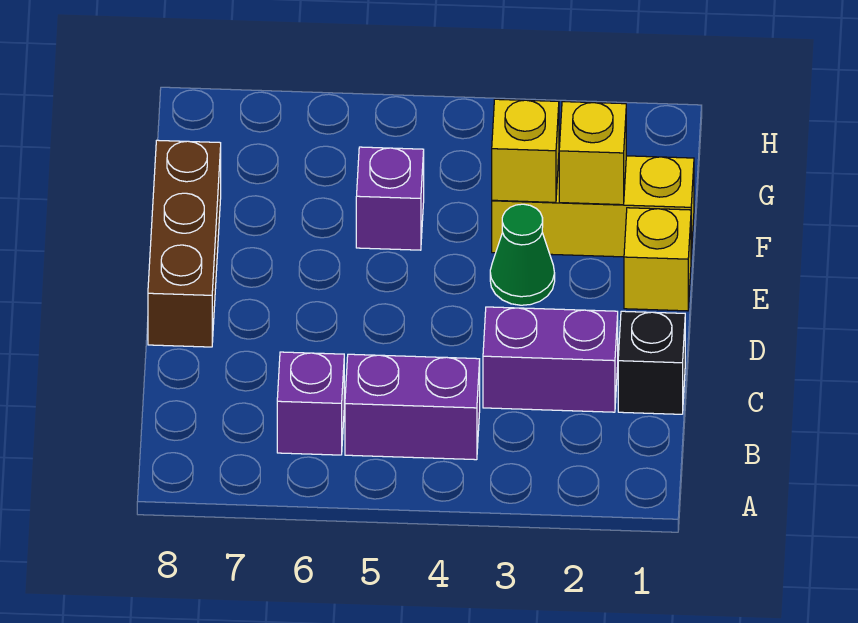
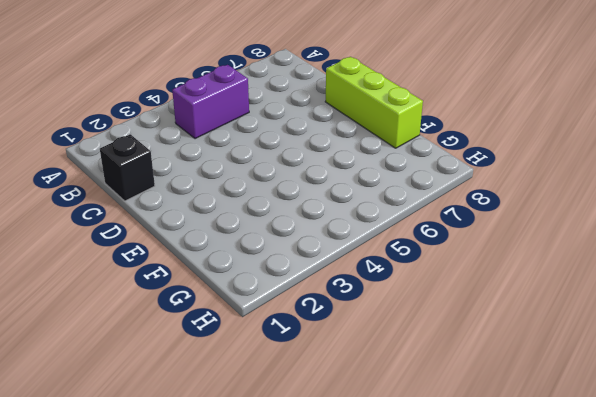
lime 1x3 brick [325,57,423,148] -> brown 1x3 brick [148,140,221,347]
none -> purple 1x1 brick [277,352,344,455]
none -> purple 1x2 brick [483,307,618,412]

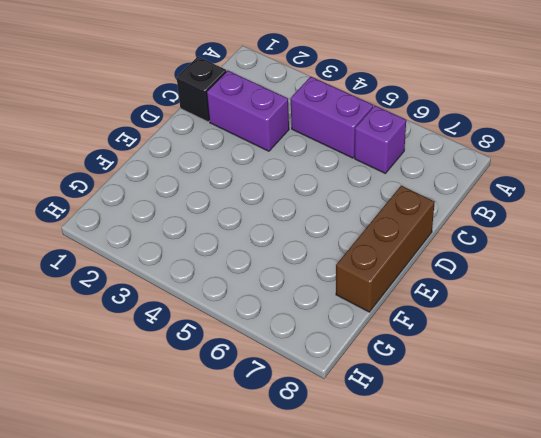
none -> yellow 1x1 brick [624,208,691,311]
none -> green 1x1 cone [490,204,555,305]

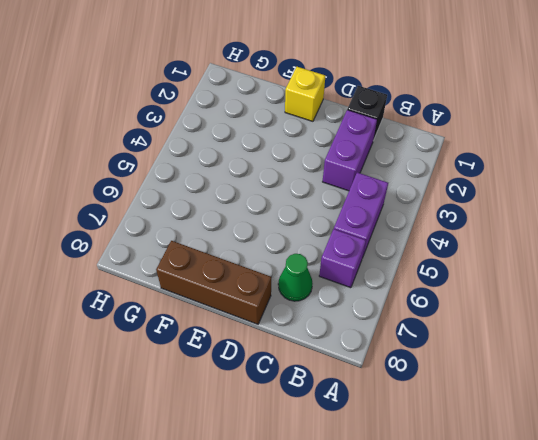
green 1x1 cone [278,254,313,301] -> green 1x1 cone moved to [490,204,555,305]
none -> yellow 1x3 brick [492,156,694,257]
none -> purple 1x1 brick [356,147,424,250]

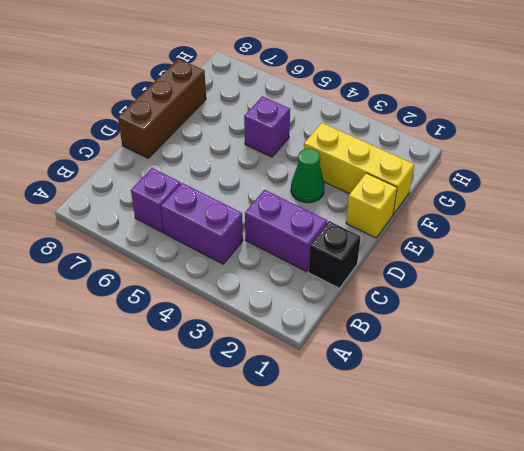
none -> yellow 1x1 brick [559,102,626,205]
none -> yellow 1x1 brick [492,99,559,202]

